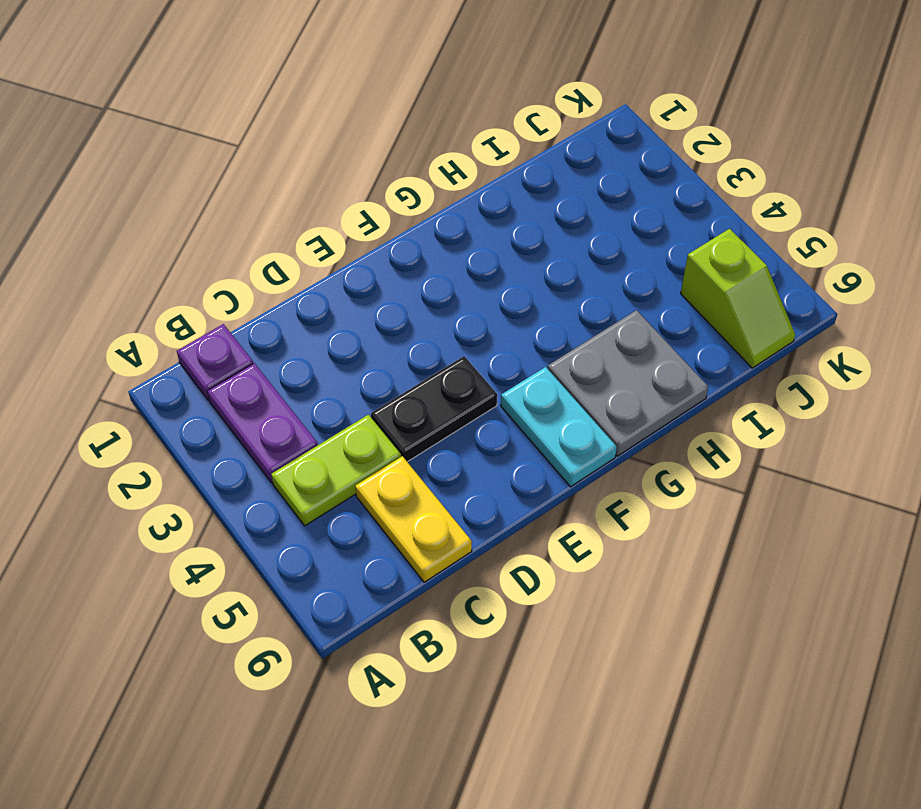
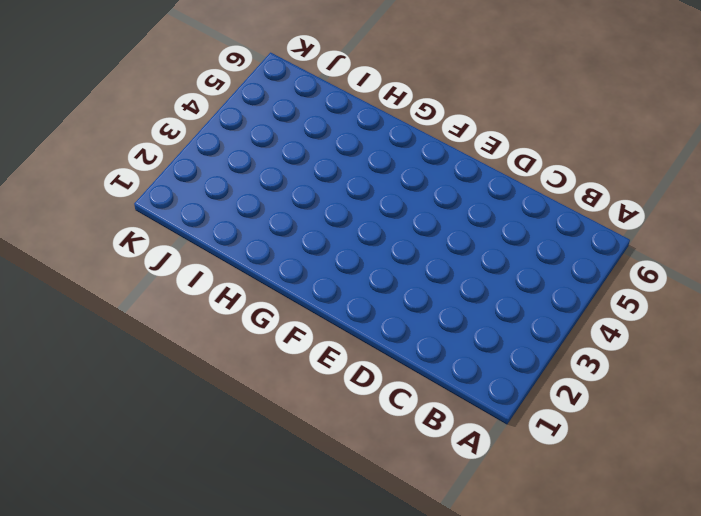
none -> purple 1x1 plate [177,324,253,400]
none -> purple 1x2 plate [207,363,318,483]

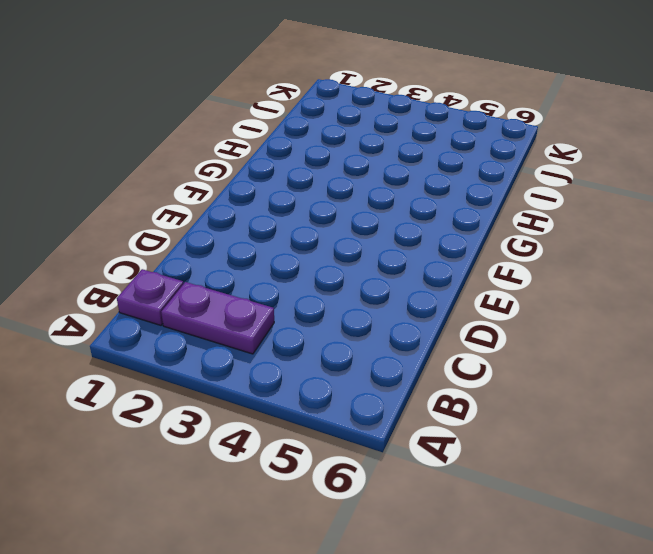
none -> lime 1x2 plate [271,415,401,526]
none -> yellow 1x2 plate [355,456,472,582]

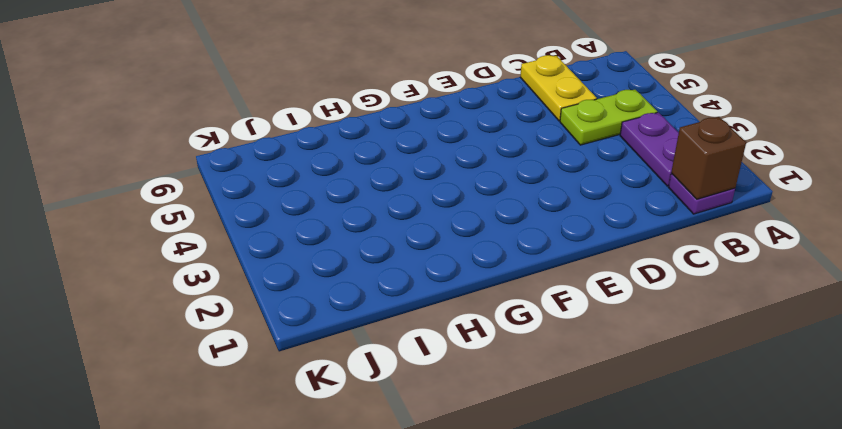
brown 1x1 brick [671,117,746,199] -> none
none -> black 1x2 plate [371,356,497,462]
none -> cyan 1x2 plate [501,367,617,487]

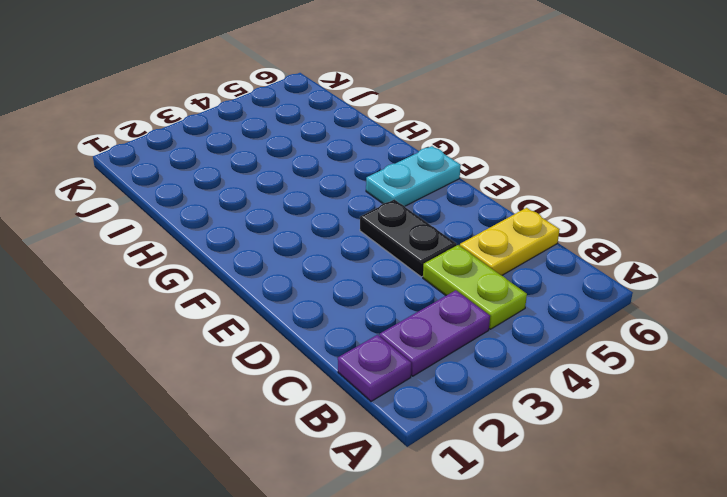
none -> grey 2x2 plate [548,310,709,456]
none -> lime 1x2 slope [681,229,795,368]

